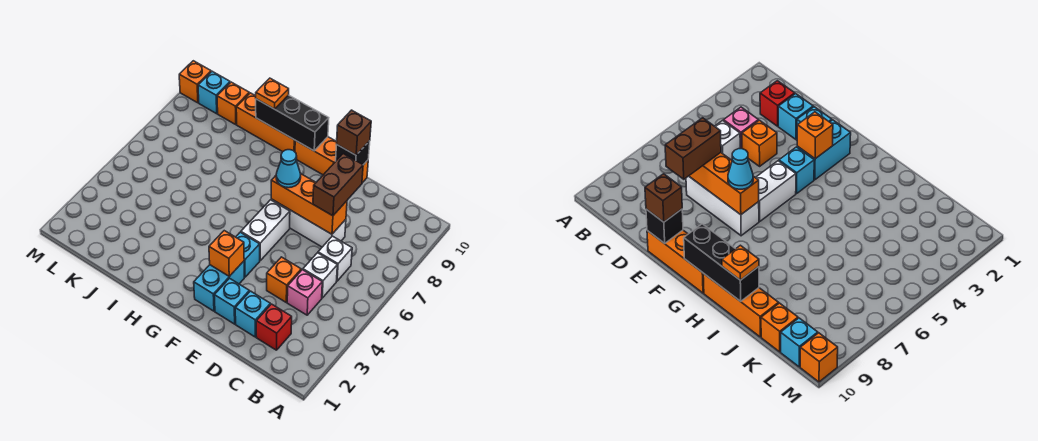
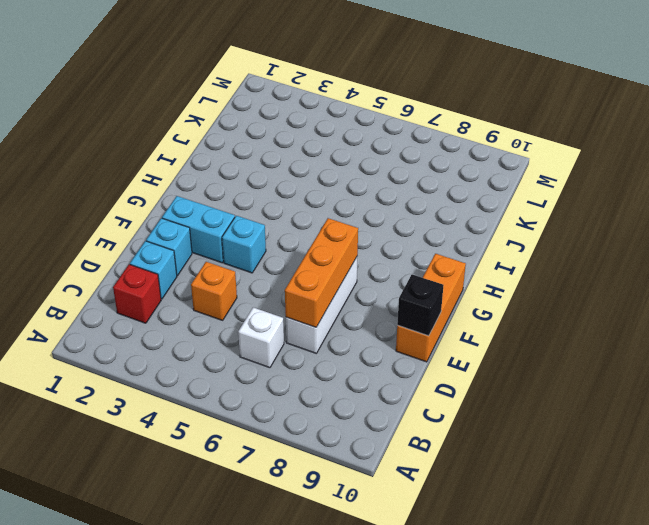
none -> pink 1x1 brick [287,270,322,315]
none -> white 1x1 brick [303,253,337,298]
none -> white 1x2 brick [241,200,290,260]

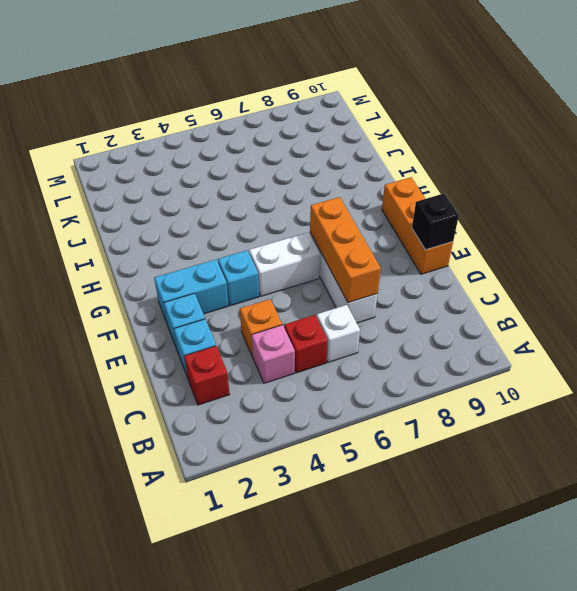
red 1x1 brick [284,315,328,373] -> white 1x1 brick [303,253,337,298]
none -> orange 1x3 brick [236,93,295,152]
none -> orange 1x1 brick [217,82,249,124]
none -> cyan 1x1 brick [198,71,230,114]

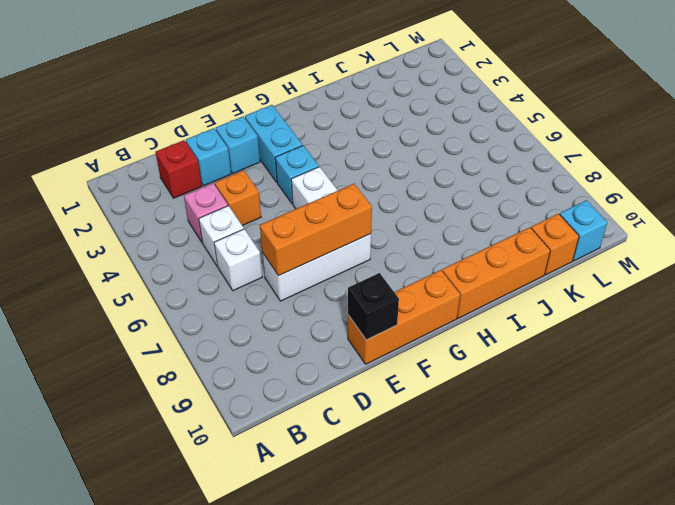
none -> orange 1x1 brick [179,61,211,103]
none -> orange 1x1 brick [209,231,244,276]
none -> black 1x3 brick [256,95,329,151]

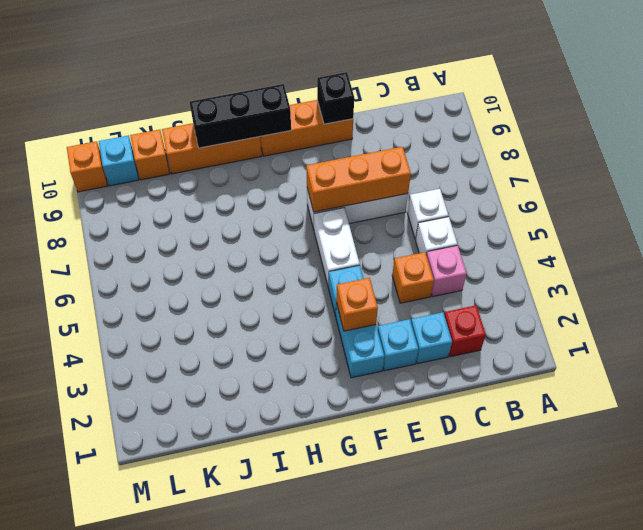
none -> brown 1x2 brick [313,154,363,216]
none -> brown 1x1 brick [337,110,371,155]
none -> cyan 1x1 cone [276,150,301,188]

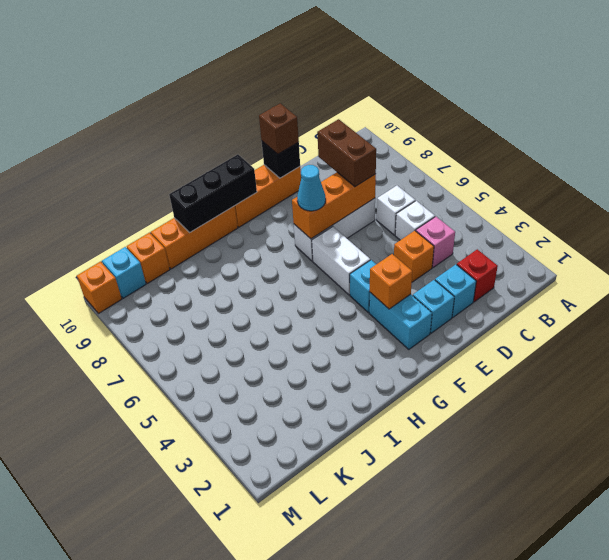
none -> orange 1x1 plate [256,78,289,109]

